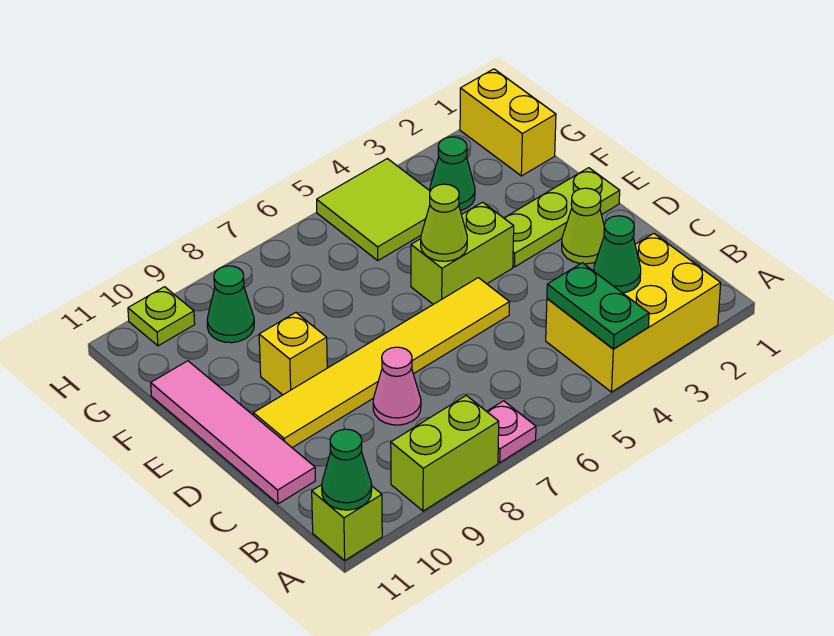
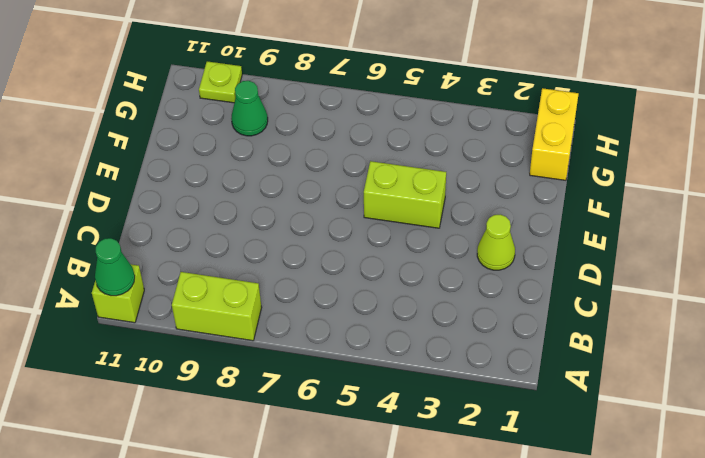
none -> yellow 2x3 brick [546,233,721,392]
none -> pink 1x1 plate [487,401,536,462]
none -> pink 1x1 cone [373,347,421,425]

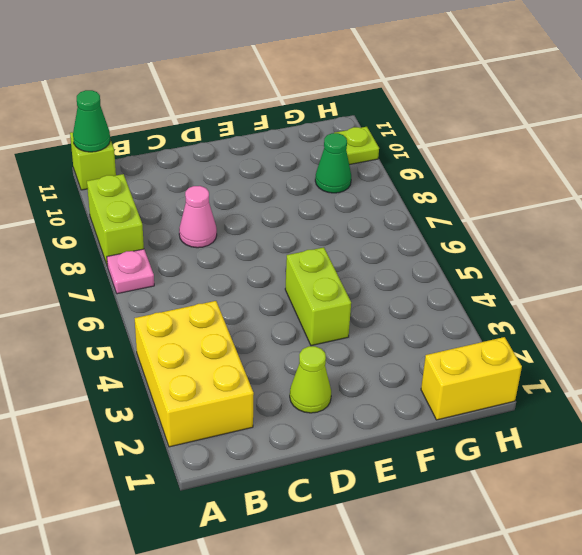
none -> pink 1x4 tile [151,361,315,504]
none -> yellow 1x6 tile [253,278,509,448]
none -> lime 1x3 plate [504,168,620,267]

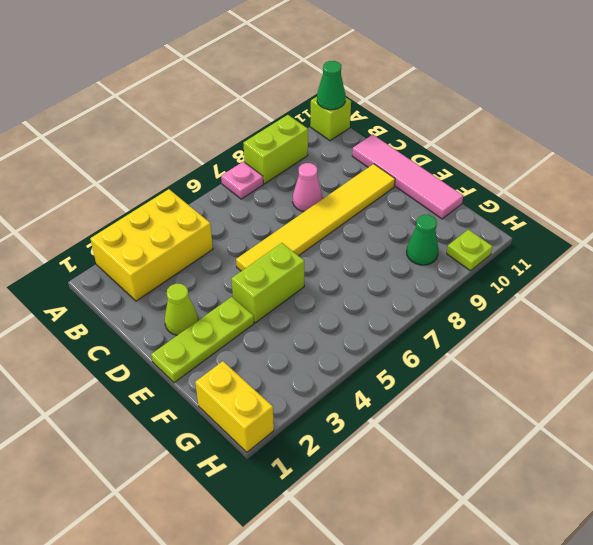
none -> yellow 1x1 brick [259,313,327,395]
none -> green 1x1 cone [430,137,475,211]
none -> lime 2x2 tile [317,159,430,260]

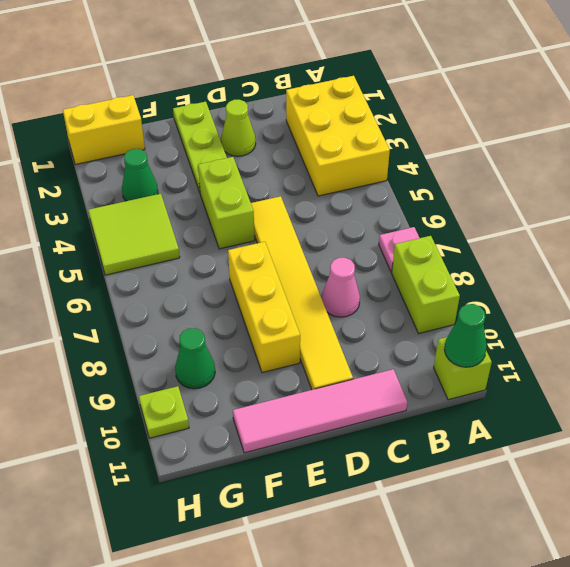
yellow 1x3 brick [228,242,300,373] -> yellow 1x1 brick [259,313,327,395]
none -> green 1x2 plate [547,263,649,349]
none -> green 1x1 cone [594,216,641,293]
none -> lime 1x1 cone [421,184,467,261]

